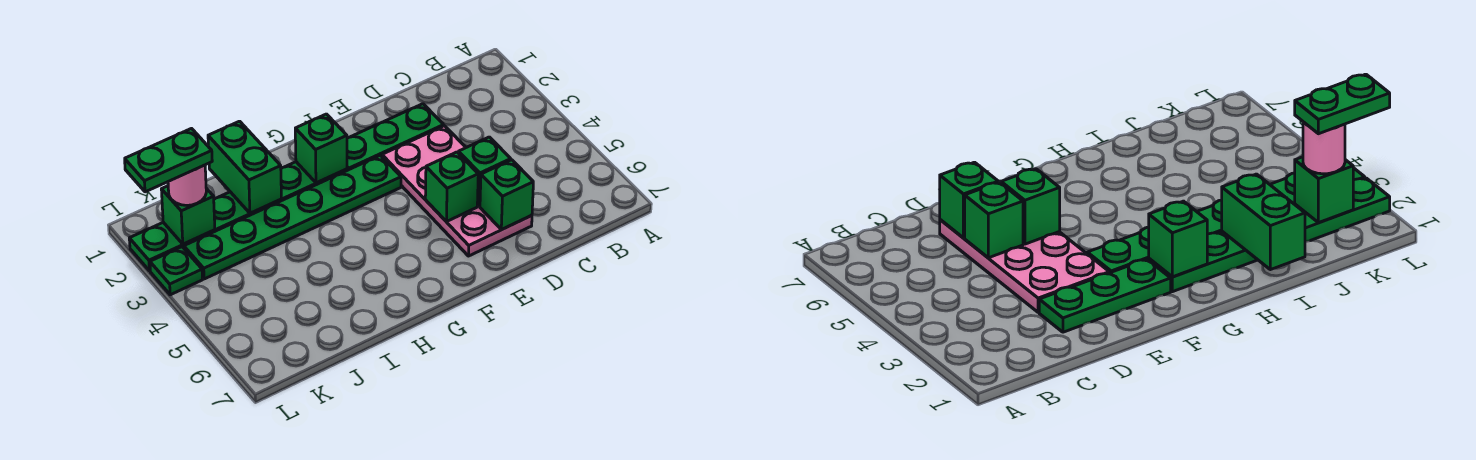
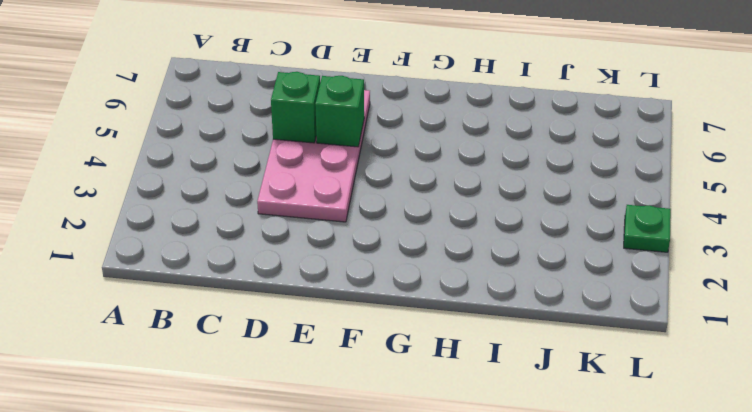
none -> green 1x3 plate [347,104,444,170]
none -> green 1x6 plate [184,155,401,279]
none -> green 1x6 plate [129,162,347,271]

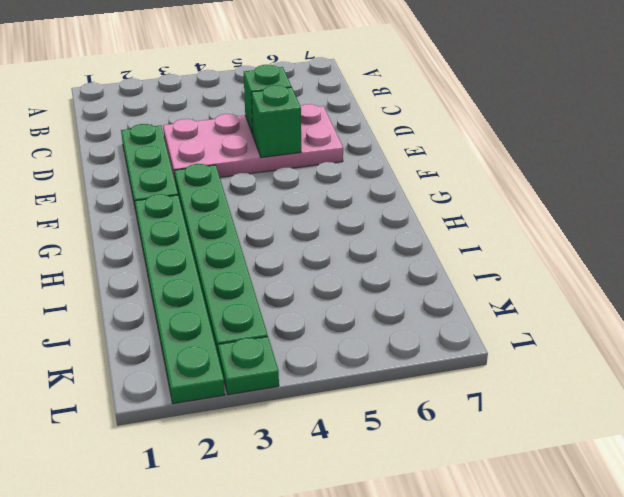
none -> green 1x1 brick [480,160,533,230]
none -> green 1x1 brick [295,114,347,183]
none -> green 1x2 brick [208,121,281,213]

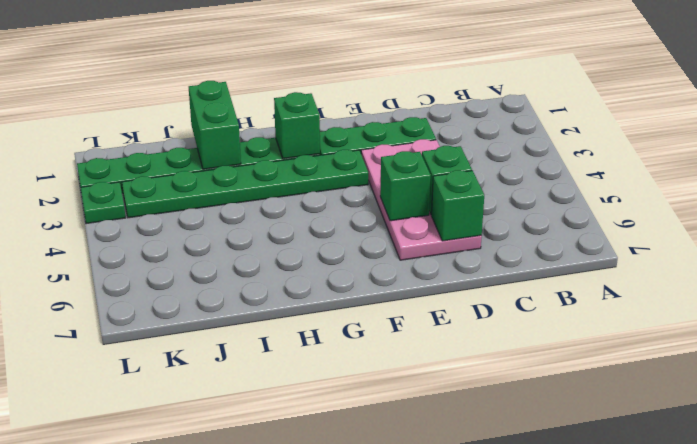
none -> green 1x1 brick [161,186,215,244]
none -> pink 1x1 round brick [168,165,206,205]
none -> green 1x2 plate [125,129,212,192]

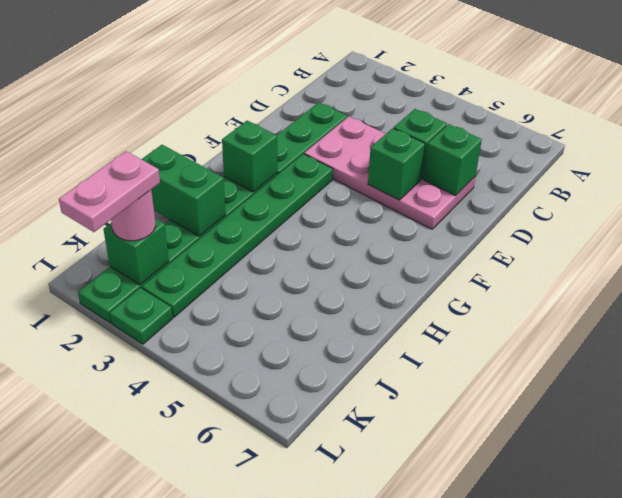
pink 1x2 plate [59,151,160,232] -> green 1x2 plate [125,129,212,192]

